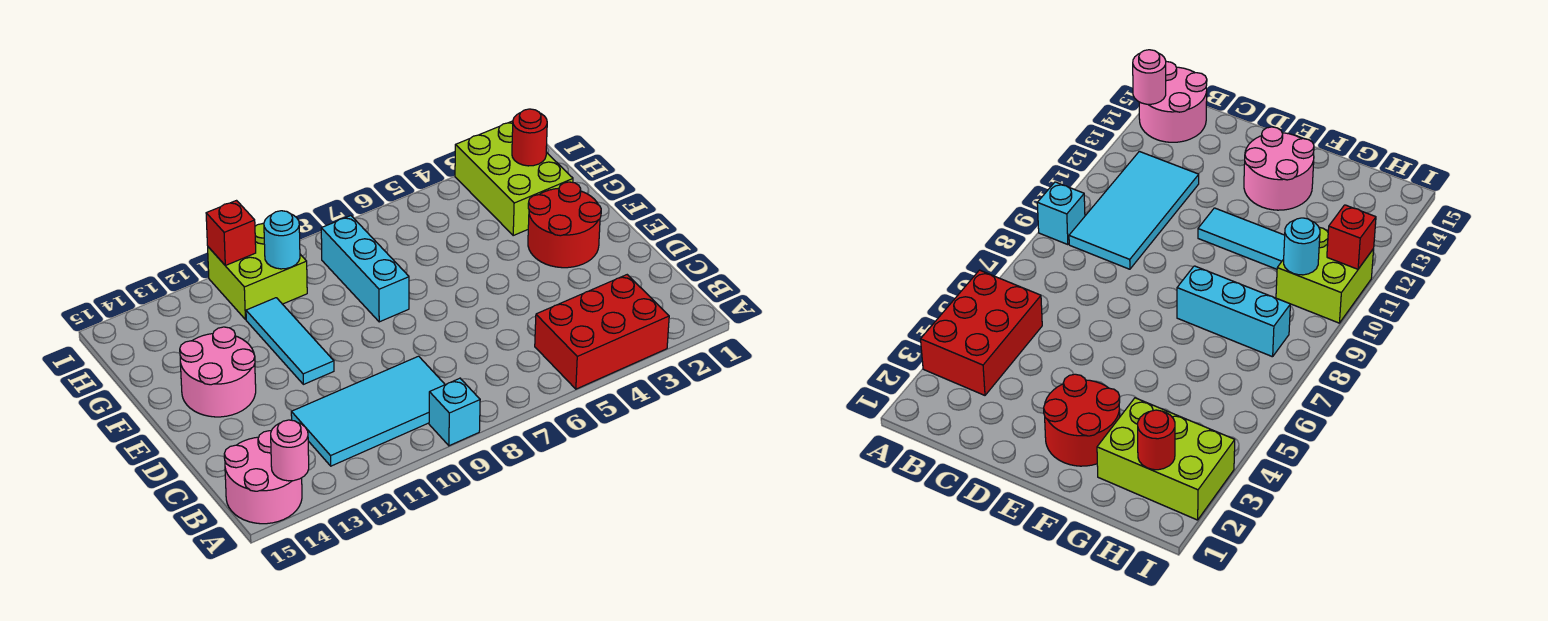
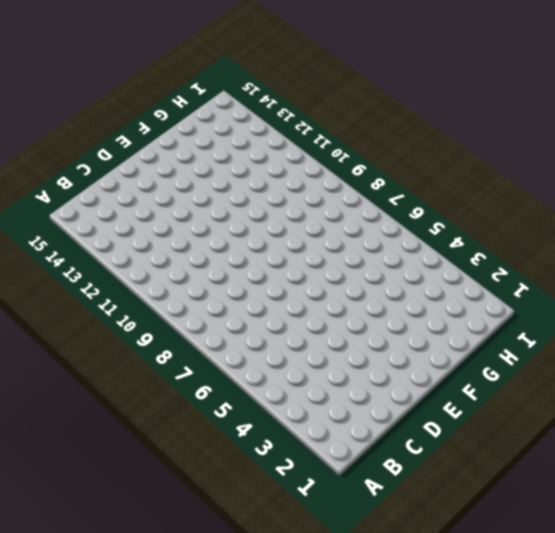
none -> red 2x3 brick [535,275,669,389]
none -> cyan 1x1 brick [429,378,480,446]
none -> pink 2x2 round brick [224,431,302,524]

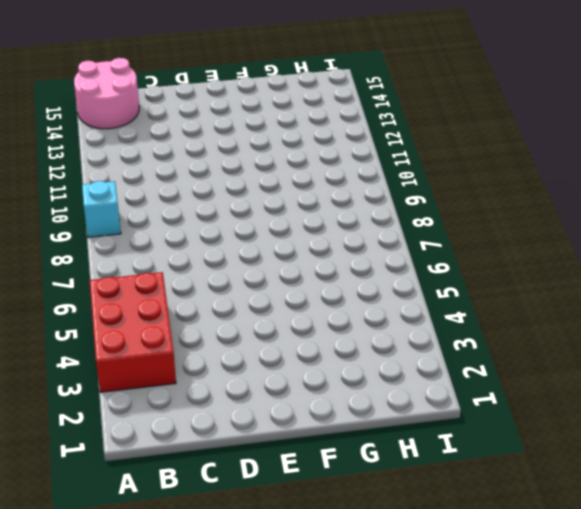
none -> cyan 2x4 tile [291,356,445,466]
none -> red 2x2 round brick [528,182,601,268]
none -> cyan 1x3 tile [246,298,334,384]

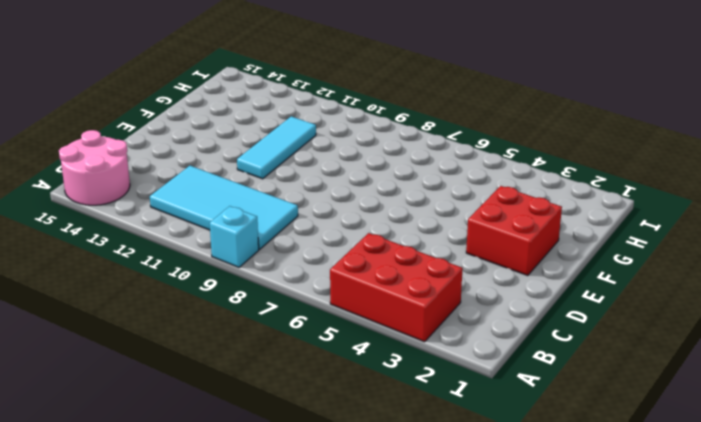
red 2x2 brick [466,186,562,276] -> red 2x2 round brick [528,182,601,268]
none -> pink 2x2 round brick [180,327,256,417]
none -> cyan 1x3 brick [321,216,409,322]
none -> lime 2x3 brick [455,121,573,235]

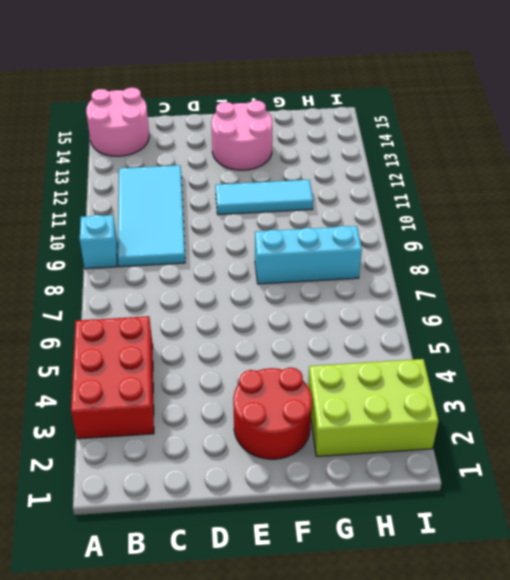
none -> lime 2x2 brick [208,223,307,320]
none -> pink 1x1 round brick [271,420,309,481]
none -> red 1x1 round brick [512,109,547,166]

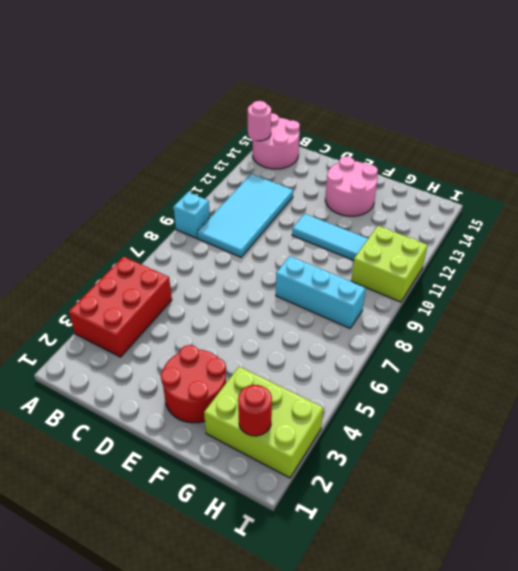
none -> cyan 1x1 round brick [264,211,300,269]
none -> red 1x1 brick [206,201,256,265]

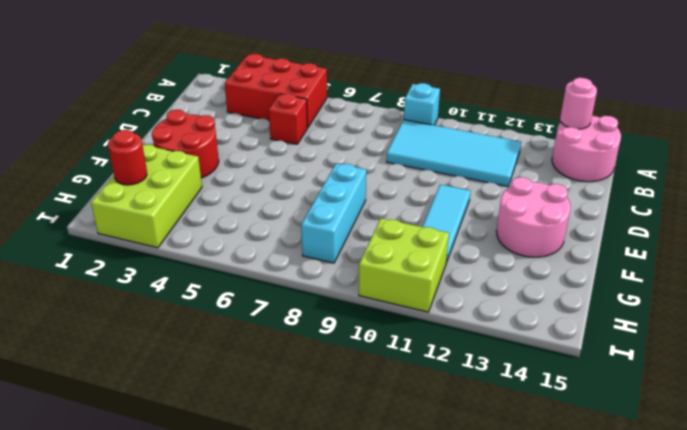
red 1x1 brick [269,94,307,144] -> red 1x1 brick moved to [206,201,256,265]
none -> cyan 1x1 round brick [264,211,300,269]

